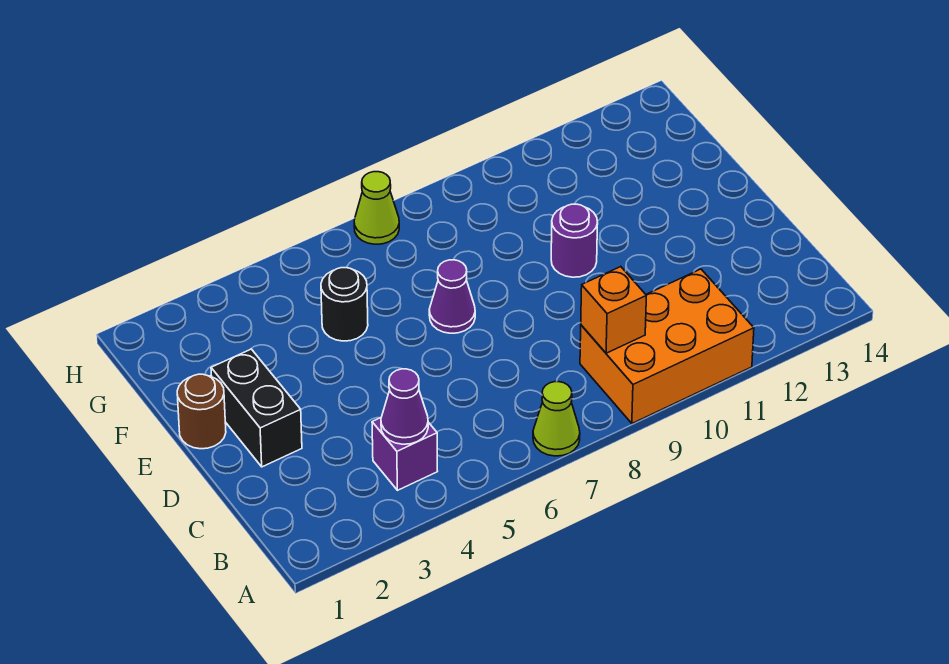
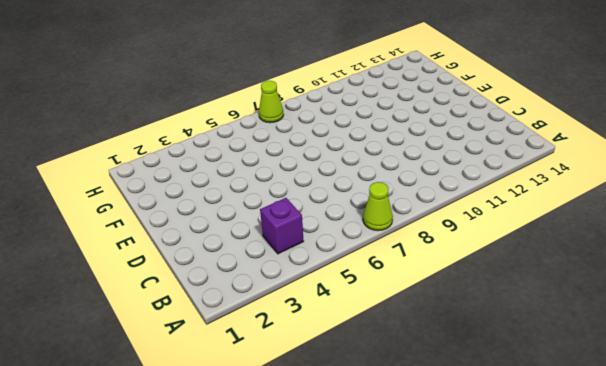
none -> orange 2x3 brick [580,269,754,423]
none -> black 1x2 brick [211,349,302,467]

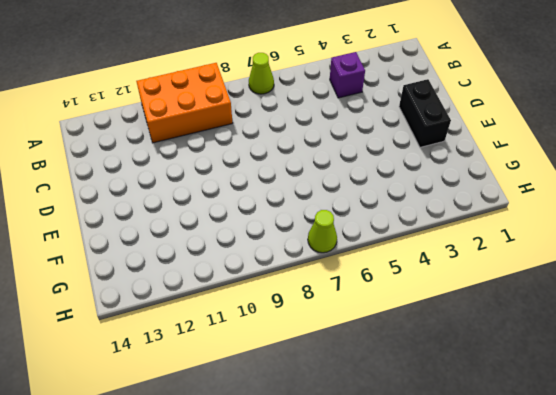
none -> brown 1x1 round brick [177,374,226,449]
none -> purple 1x1 cone [429,260,475,333]

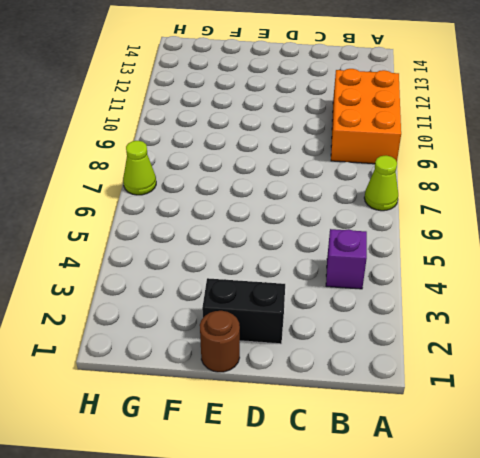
none -> purple 1x1 cone [429,260,475,333]
none -> purple 1x1 round brick [551,204,598,277]

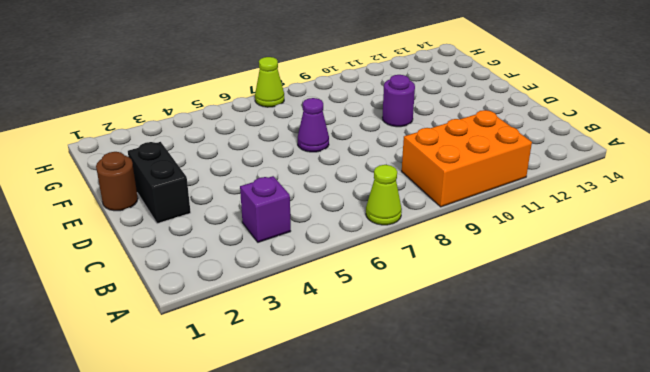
none -> black 1x1 round brick [321,268,368,341]
none -> purple 1x1 cone [381,369,428,444]

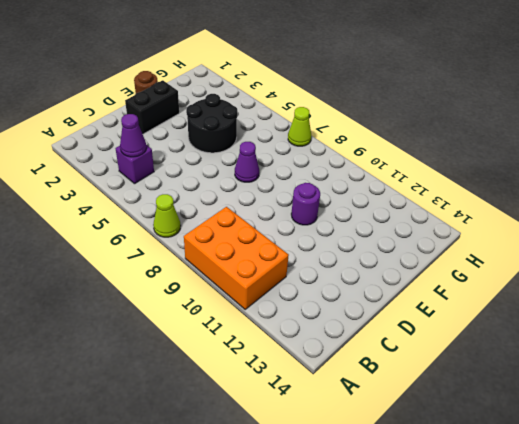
black 2x2 round brick [186,94,237,153] -> black 1x1 round brick [321,268,368,341]
none -> orange 1x1 brick [581,267,646,353]

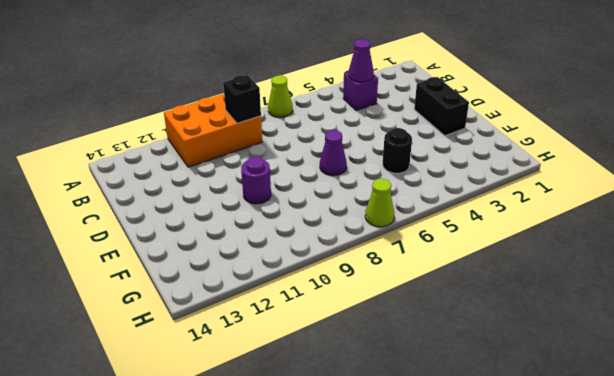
black 1x1 brick [223,75,261,123] -> orange 1x1 brick [581,267,646,353]
none -> brown 1x1 round brick [177,374,226,449]

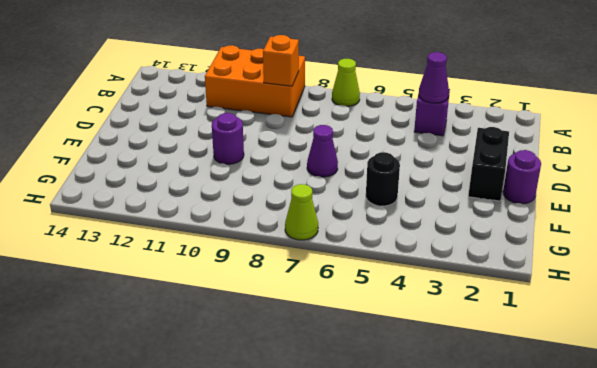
purple 1x1 round brick [503,150,541,204] -> brown 1x1 round brick [177,374,226,449]

